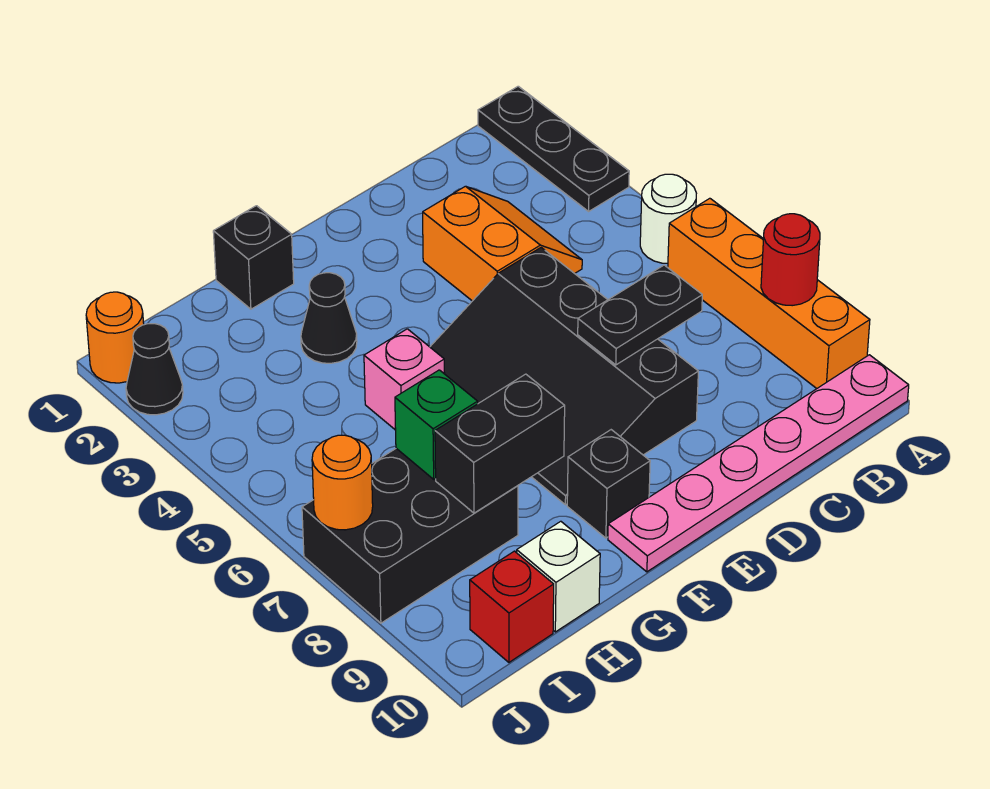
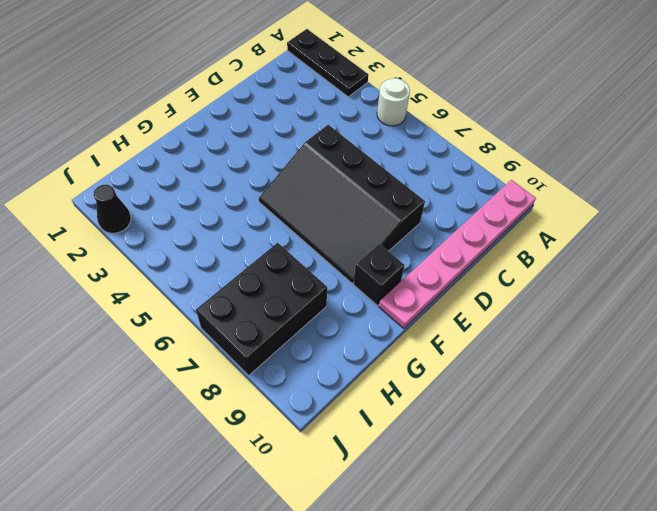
none -> orange 1x4 brick [668,198,870,388]
none -> orange 2x2 slope [423,186,582,301]
none -> black 1x1 brick [213,206,294,309]

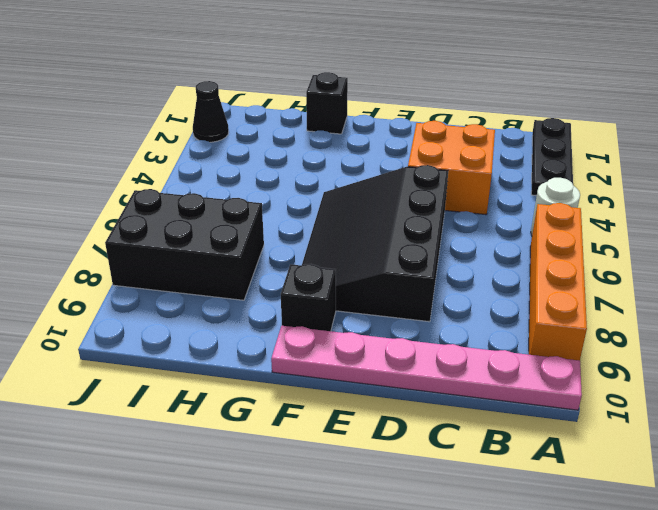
orange 2x2 brick [408,121,495,215] -> orange 2x2 slope [423,186,582,301]
none -> black 1x1 cone [301,273,357,363]
none -> pink 1x1 brick [364,329,445,430]
none -> white 1x1 brick [517,521,600,632]

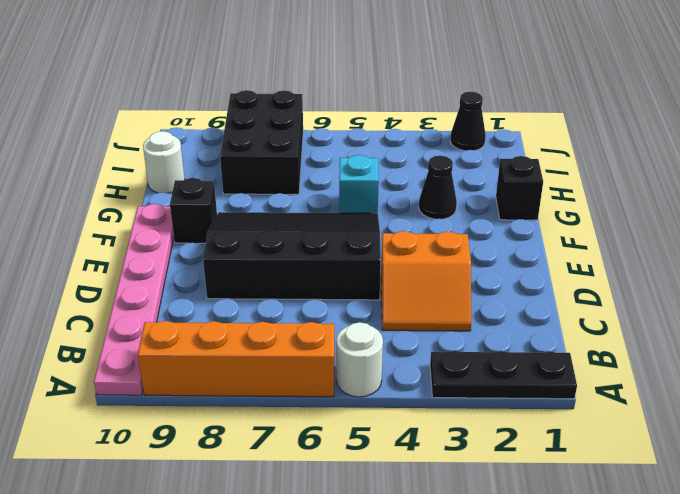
cyan 1x1 brick [339,155,379,213] -> pink 1x1 brick [364,329,445,430]
white 1x1 round brick [143,131,185,193] -> white 1x1 brick [517,521,600,632]
none -> red 1x1 brick [470,551,554,662]
none -> orange 1x1 round brick [86,292,144,383]
none -> red 1x1 round brick [761,214,820,306]

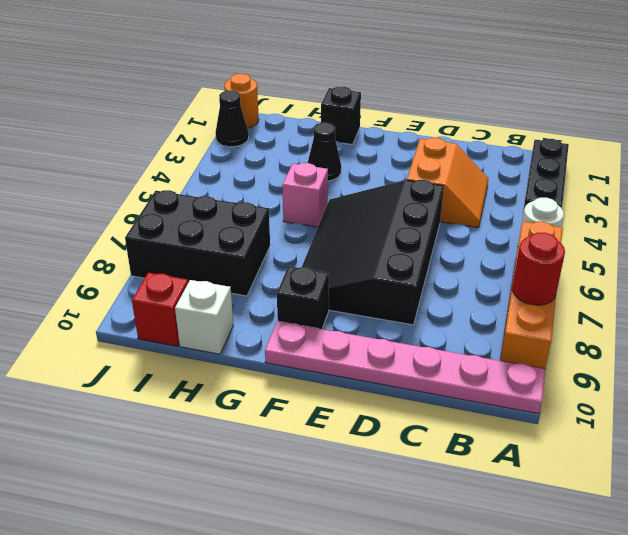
none -> black 1x2 plate [578,265,702,365]
none -> black 1x2 brick [435,374,565,513]
none -> green 1x1 brick [395,370,478,479]

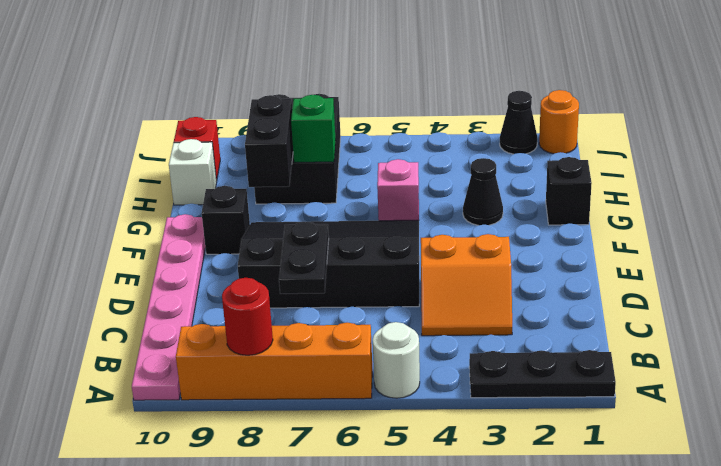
none -> orange 1x1 round brick [312,435,373,530]

